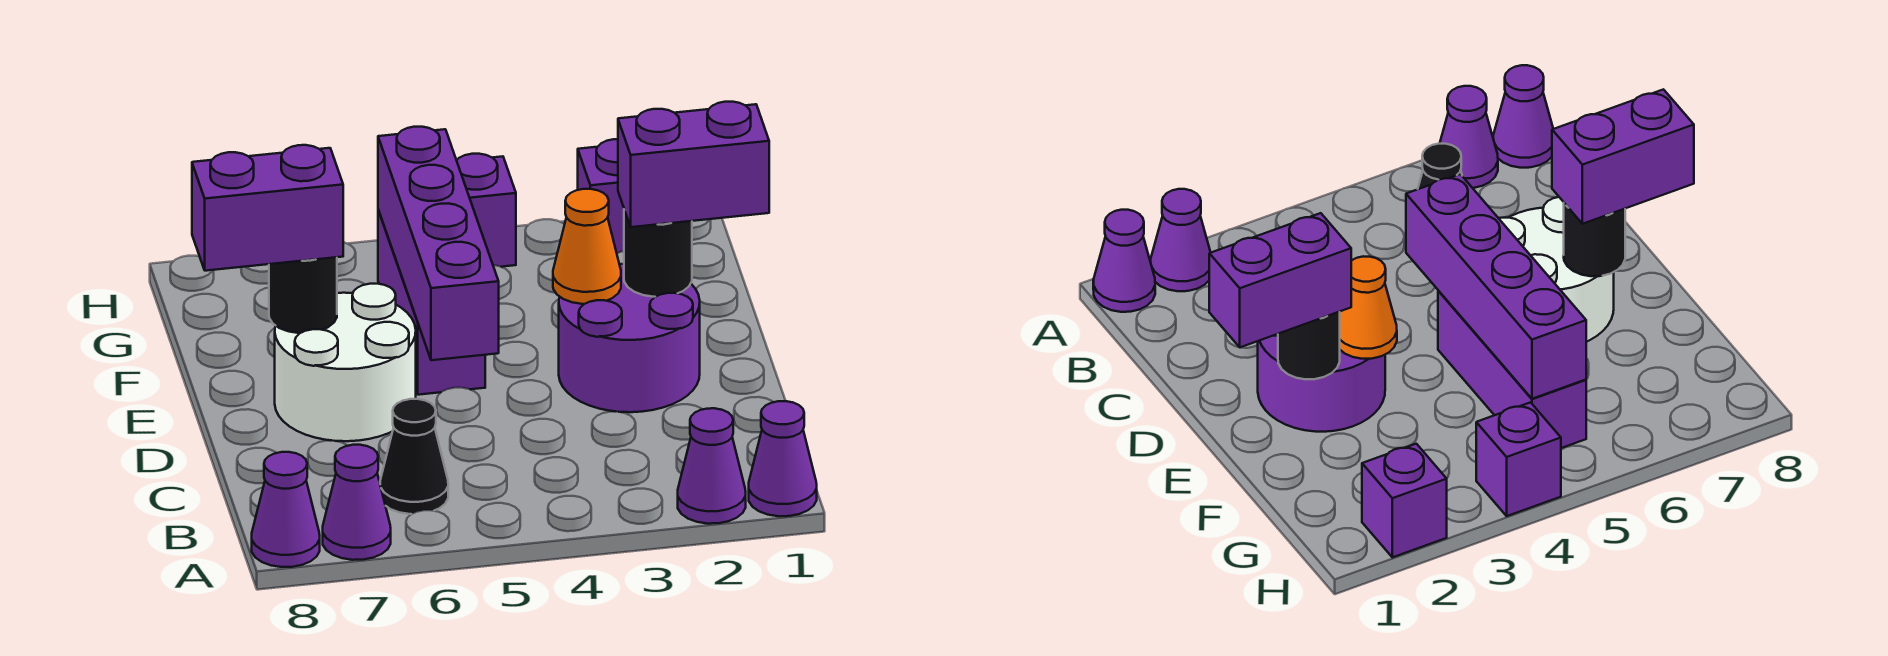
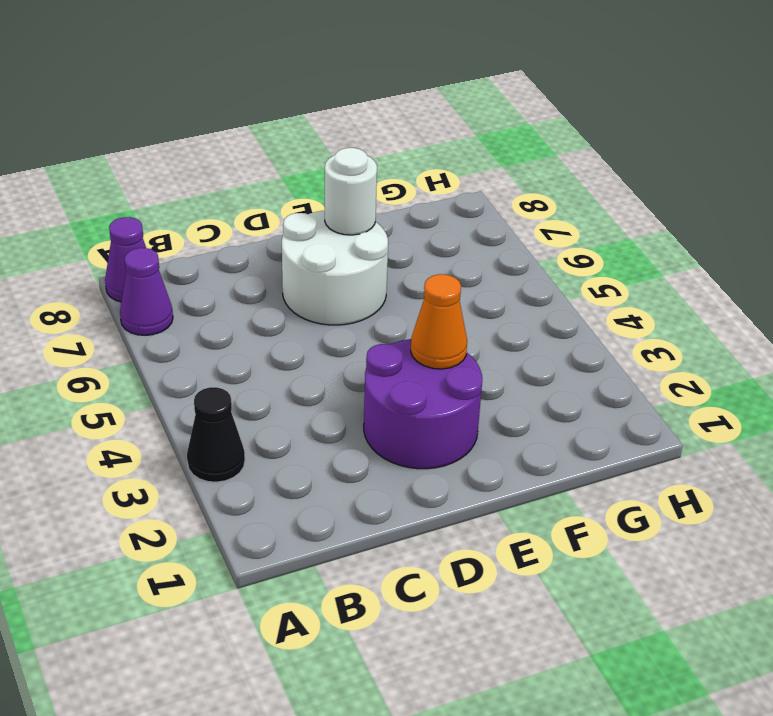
black 1x1 cone [187,387,245,482] -> black 1x1 cone moved to [380,399,448,514]
white 1x1 round brick [325,148,377,235] -> black 1x1 round brick [269,257,337,333]
none -> purple 1x1 cone [749,401,817,516]
none -> purple 1x1 cone [678,408,746,524]
none -> purple 1x3 brick [378,210,485,395]

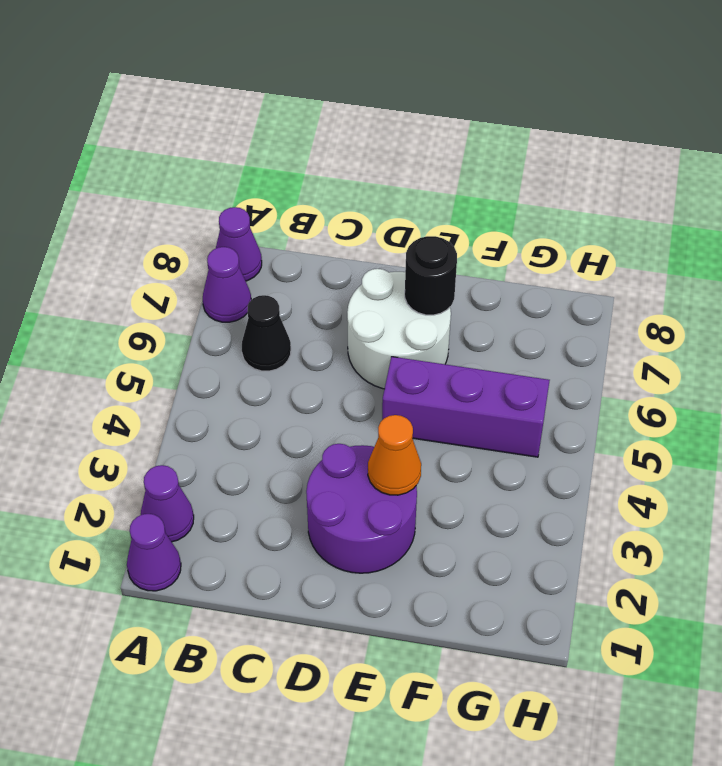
none -> purple 1x1 brick [578,139,624,253]
none -> purple 1x1 brick [457,154,516,267]
none -> purple 1x4 brick [378,127,499,360]

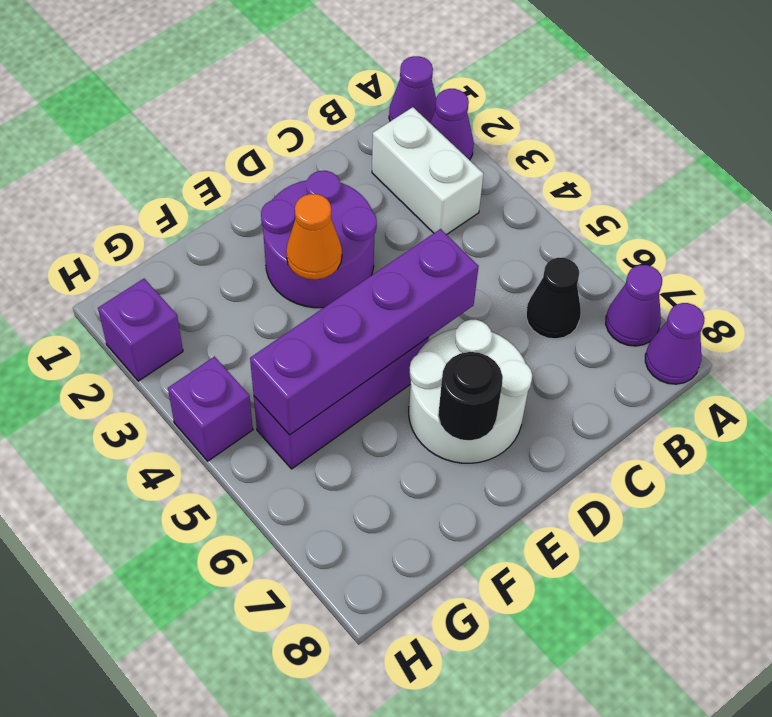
white 1x2 brick [372,107,483,235] -> none
none -> black 1x1 round brick [624,210,692,297]
none -> purple 1x2 brick [618,102,769,227]
none -> purple 1x2 brick [192,145,343,271]

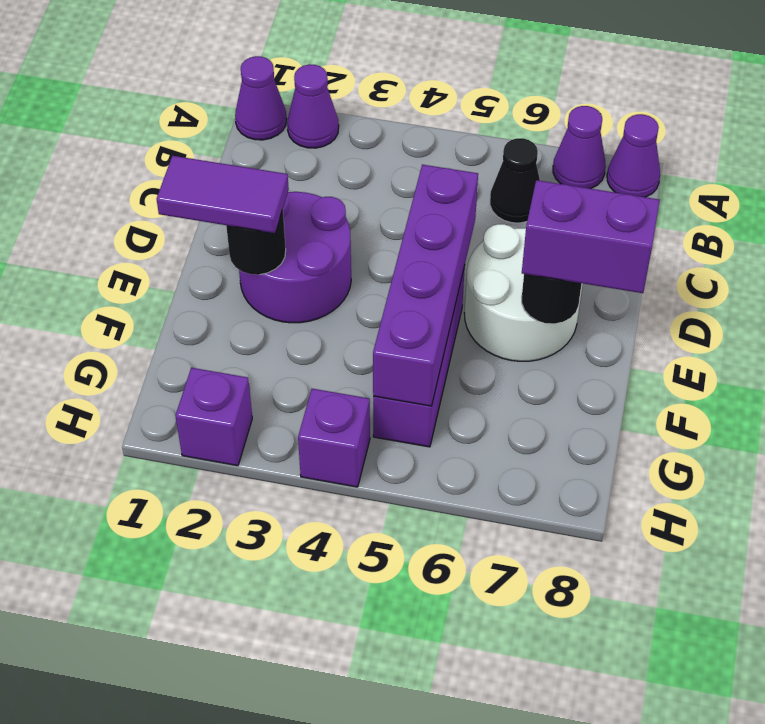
purple 1x2 tile [157,156,289,233] -> purple 1x2 brick [618,102,769,227]
none -> orange 1x1 cone [553,189,621,304]

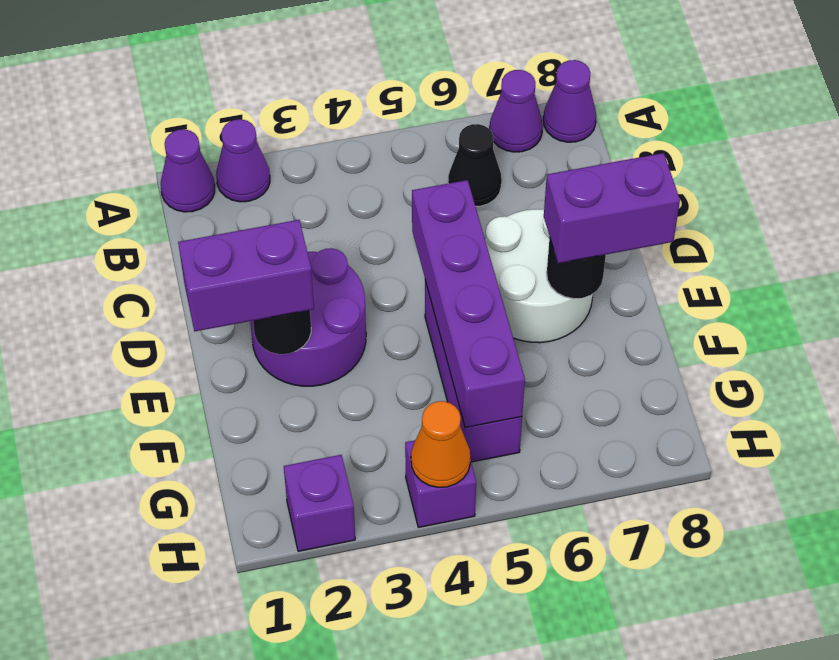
orange 1x1 cone [411,401,470,487] -> orange 1x1 cone moved to [553,189,621,304]

